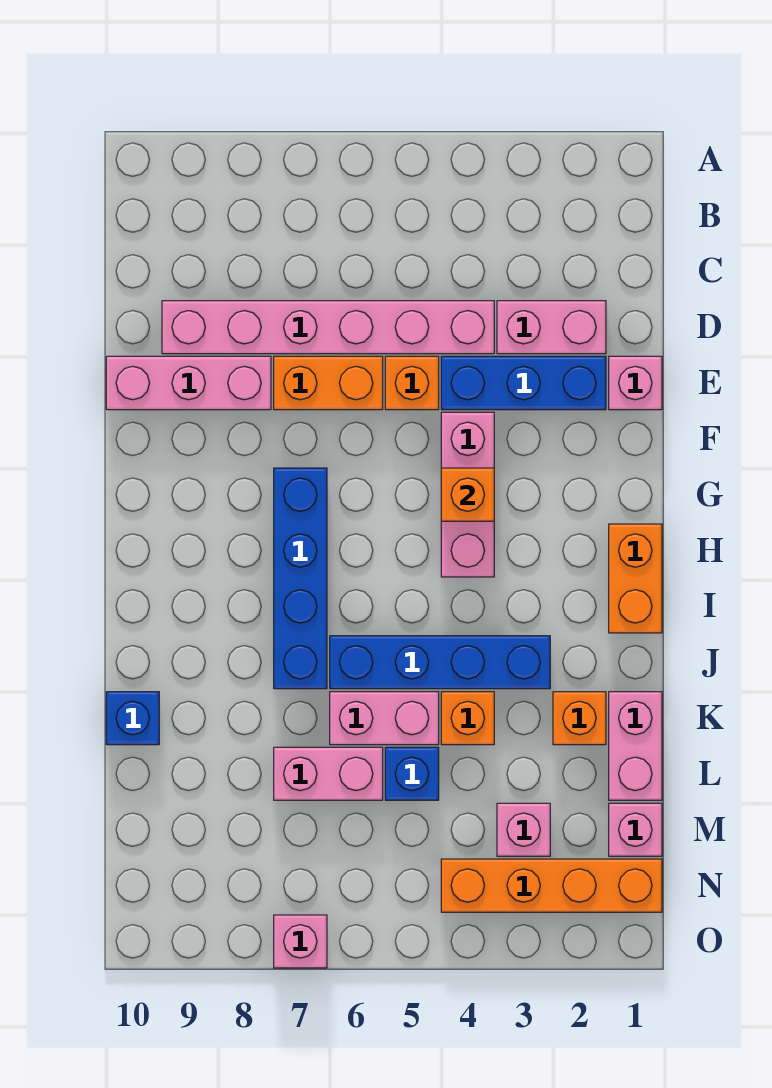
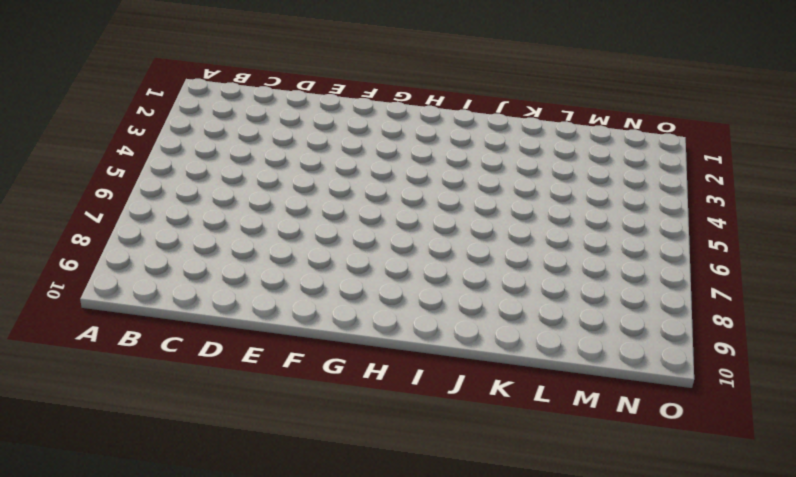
none -> pink 1x2 brick [497,301,606,354]
none -> pink 1x6 brick [162,301,494,354]
none -> pink 1x1 brick [609,356,662,410]

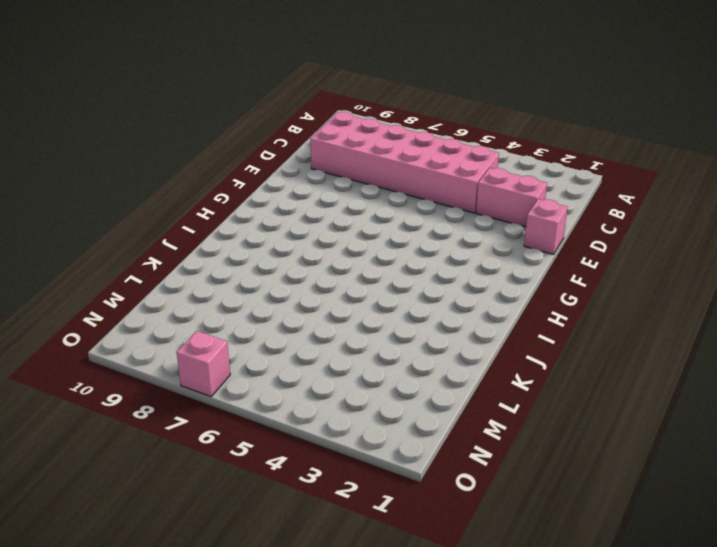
pink 2x6 brick [310,112,499,213] -> pink 1x6 brick [162,301,494,354]
none -> blue 1x3 brick [441,356,606,410]
none -> orange 1x1 brick [385,356,439,410]
none -> orange 1x2 brick [274,356,383,410]

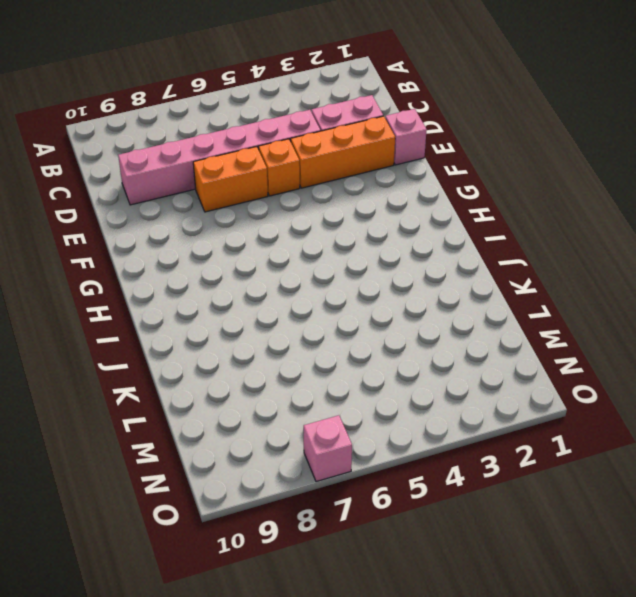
orange 1x3 brick [291,116,395,188] -> blue 1x3 brick [441,356,606,410]
none -> pink 1x3 brick [106,356,271,410]
none -> pink 1x3 brick [441,412,494,577]
none -> blue 1x4 brick [274,468,327,689]

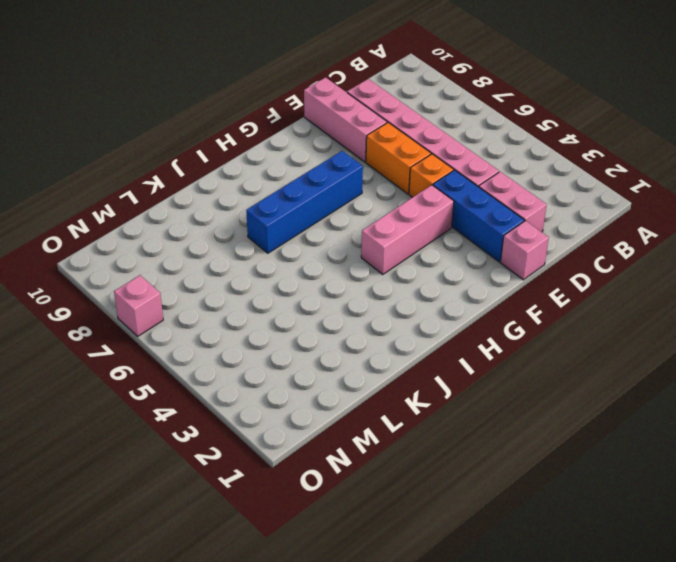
none -> orange 1x2 brick [609,524,662,633]
none -> blue 1x4 brick [330,636,550,689]
none -> pink 1x2 brick [609,692,662,800]

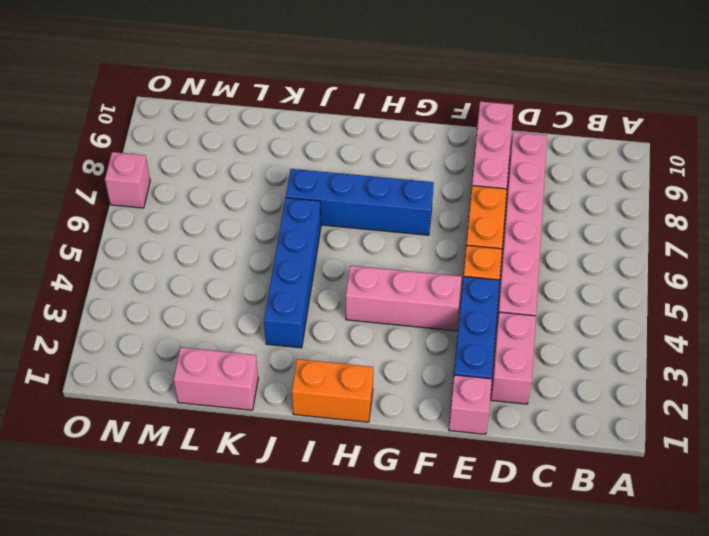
none -> orange 1x1 brick [553,692,606,745]
none -> orange 1x1 brick [441,692,494,745]
none -> pink 1x2 brick [330,692,439,745]

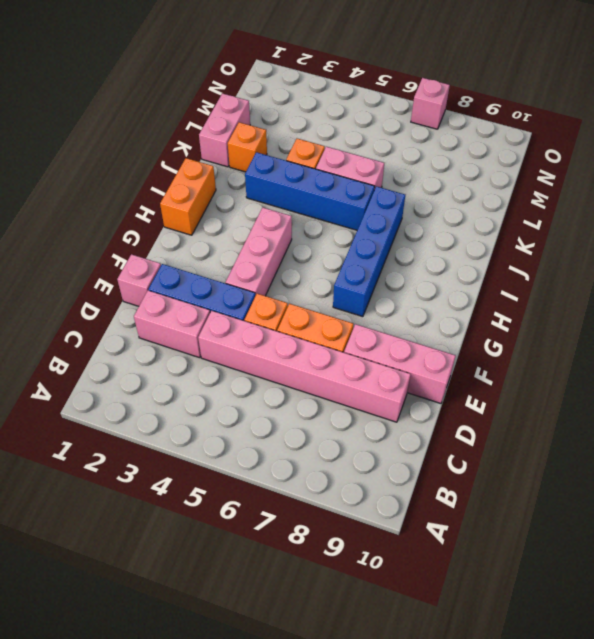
none -> blue 1x1 brick [106,692,159,745]
none -> blue 1x1 brick [385,747,439,800]
none -> pink 1x2 brick [274,747,383,800]

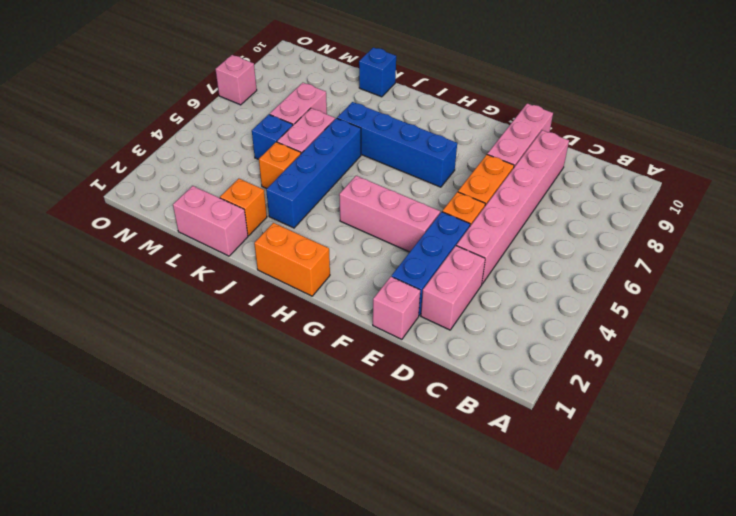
none -> pink 1x1 brick [609,803,662,856]
none -> pink 1x1 brick [497,803,550,856]
none -> orange 1x4 brick [441,859,662,912]

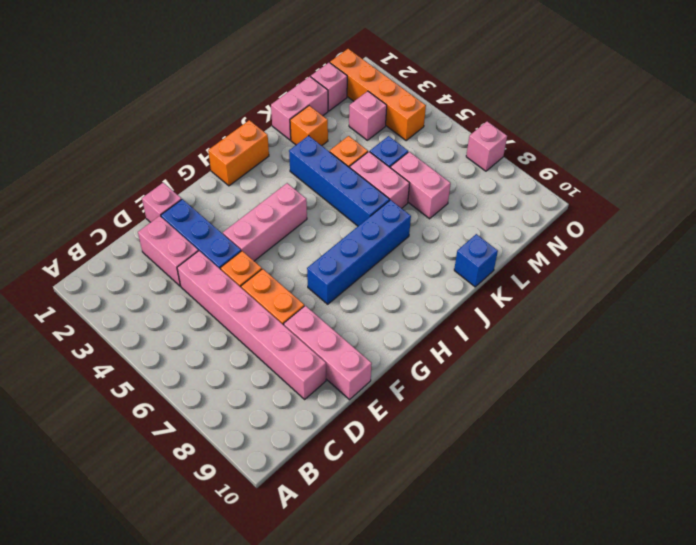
none -> orange 1x1 brick [441,468,494,521]

